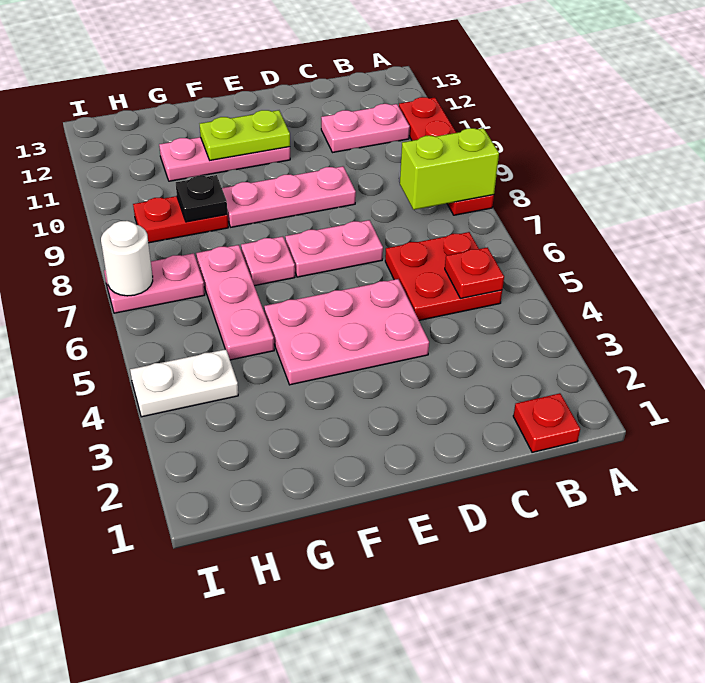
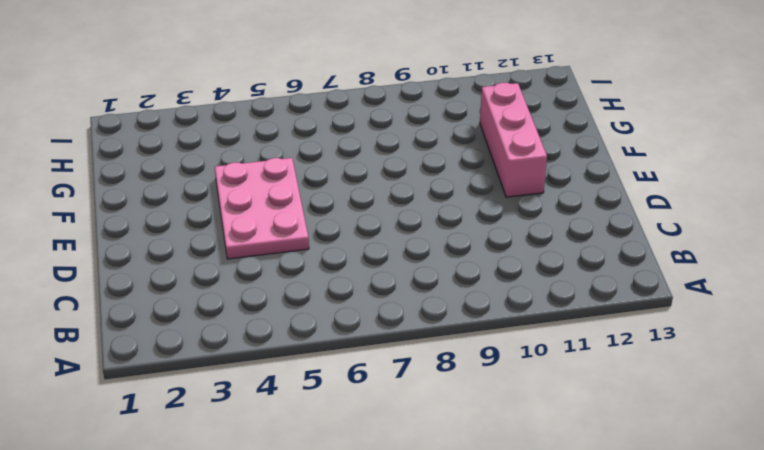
pink 1x3 brick [480,83,547,197] -> pink 1x3 plate [159,137,290,181]
none -> red 1x4 plate [399,97,494,215]
none -> red 1x1 plate [513,393,580,452]
none -> red 2x2 plate [385,232,502,320]

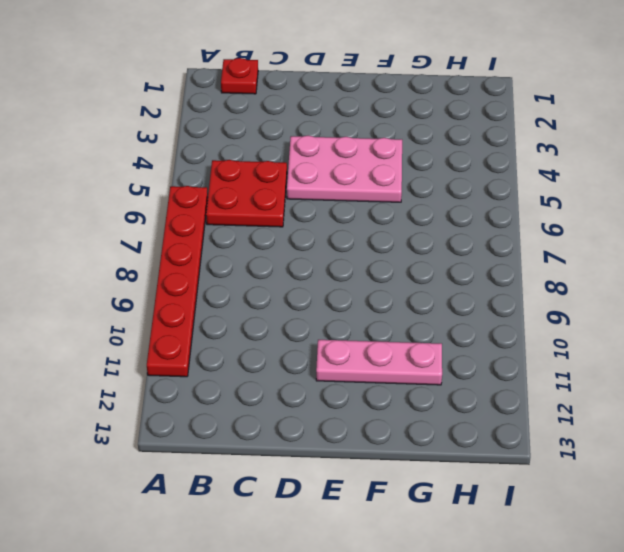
red 1x6 plate [147,186,208,377] -> red 1x4 plate [399,97,494,215]
none -> pink 1x2 plate [321,104,410,153]
none -> pink 1x2 plate [285,220,383,277]
none -> pink 1x3 plate [222,166,356,227]

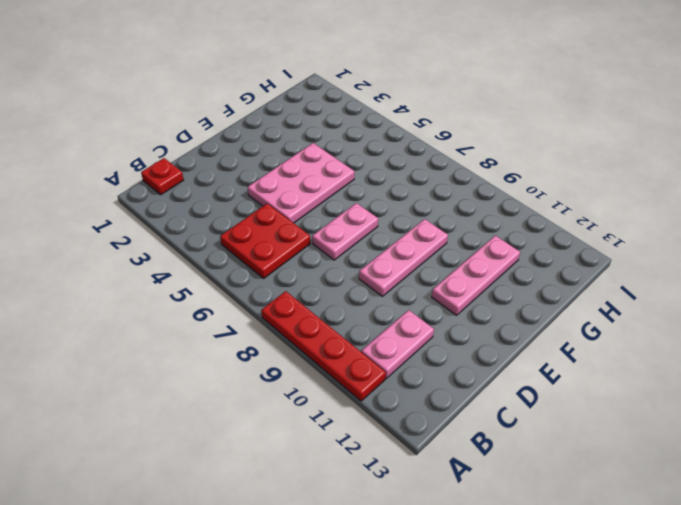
none -> pink 1x1 plate [241,236,295,286]
none -> pink 1x3 plate [196,245,274,360]
none -> red 1x2 plate [133,196,228,243]

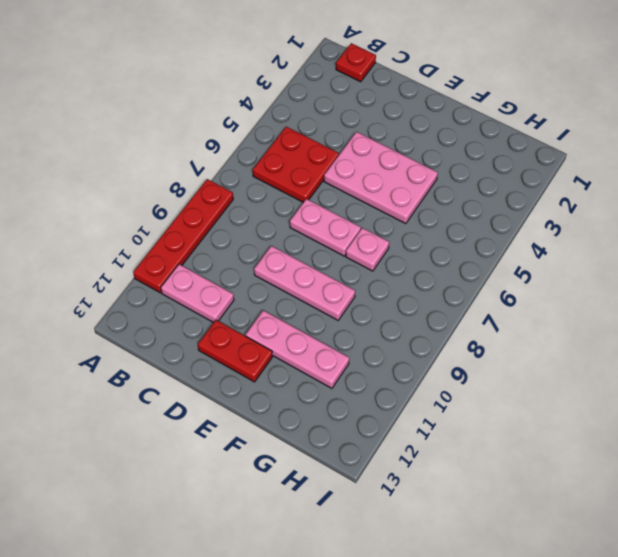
red 1x2 plate [198,320,272,382] -> red 1x2 plate moved to [133,196,228,243]
none -> pink 1x3 plate [196,245,274,360]
none -> white 1x2 plate [130,349,238,417]
none -> pink 1x2 plate [104,253,205,313]

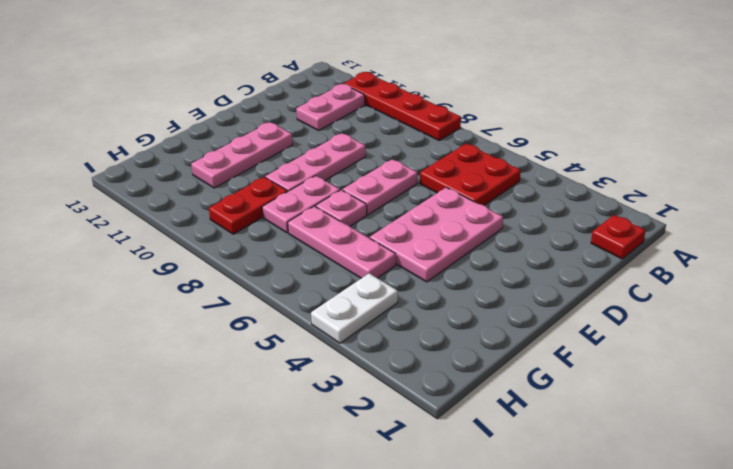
pink 1x2 plate [262,176,340,233] -> pink 1x2 plate moved to [104,253,205,313]
none -> lime 1x2 brick [400,128,499,210]
none -> red 1x1 plate [445,247,504,299]
none -> lime 1x2 plate [200,110,290,160]

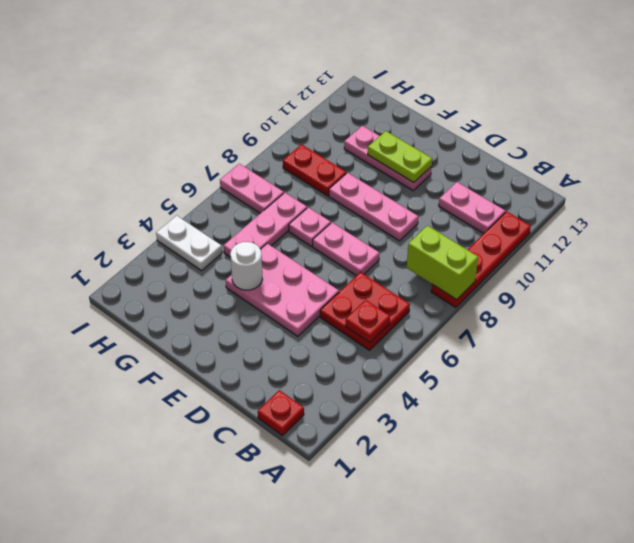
white 1x1 round brick [230,242,262,290] -> white 1x1 round brick moved to [101,221,153,296]
none -> black 1x1 plate [176,175,228,222]

